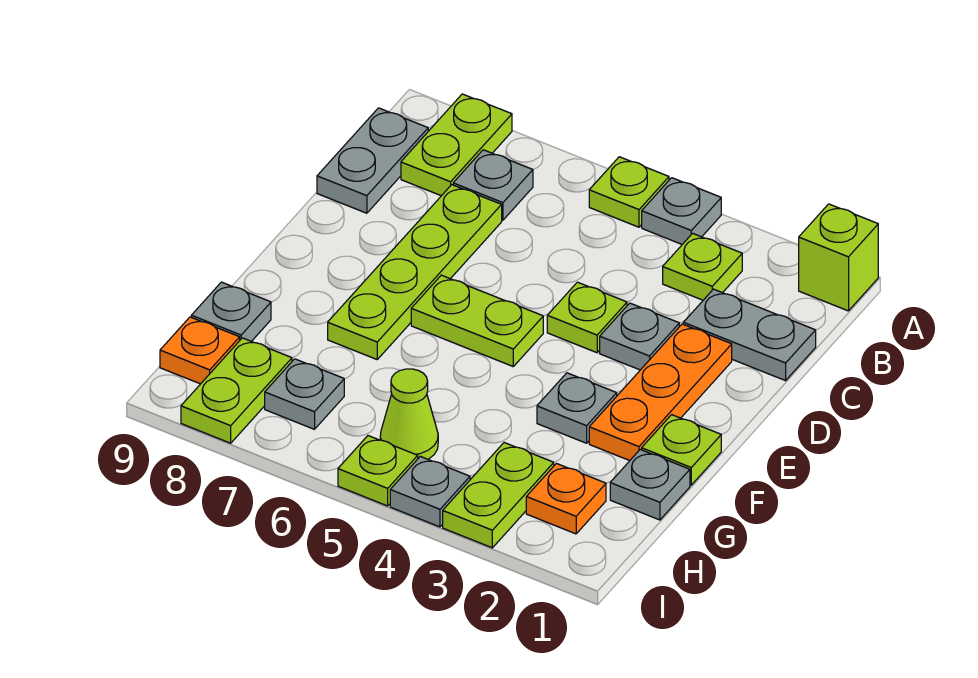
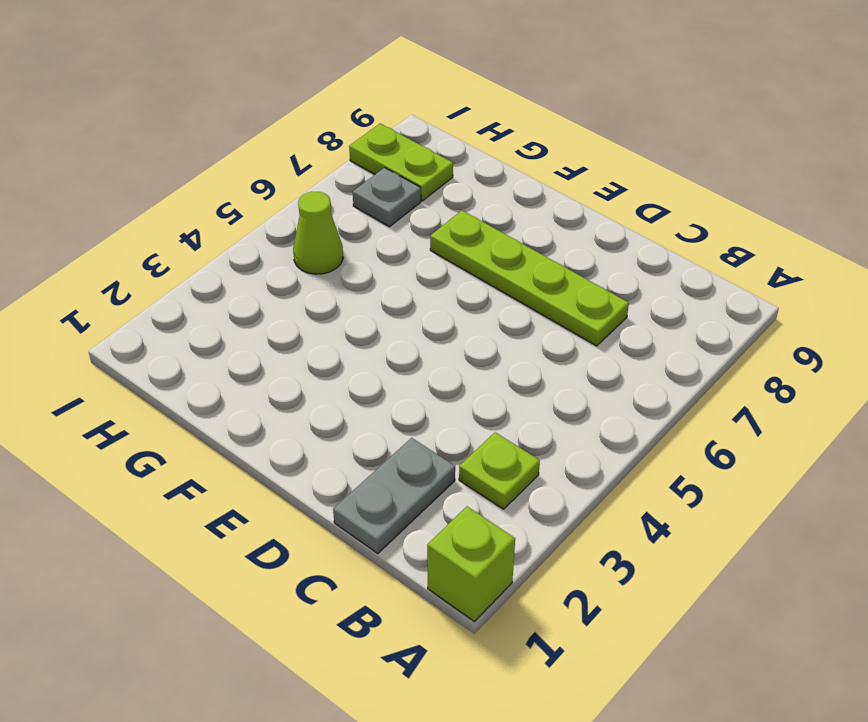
none -> grey 1x1 plate [642,178,721,244]
none -> lime 1x1 plate [589,157,669,227]
none -> lime 1x2 plate [401,94,512,196]

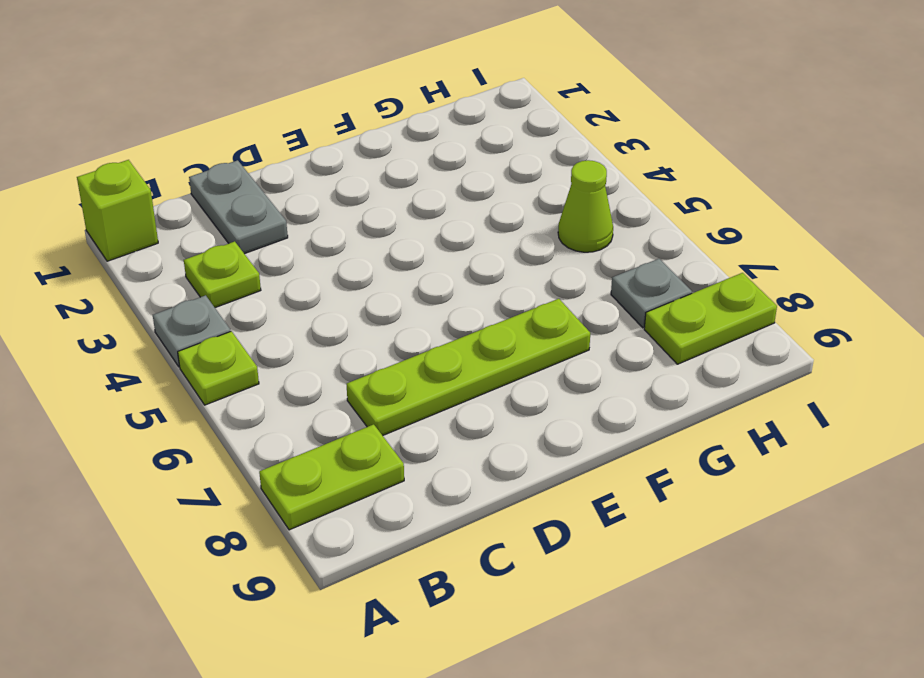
none -> grey 1x1 plate [453,150,533,220]
none -> grey 1x2 plate [317,108,428,213]
none -> orange 1x3 plate [589,324,732,461]

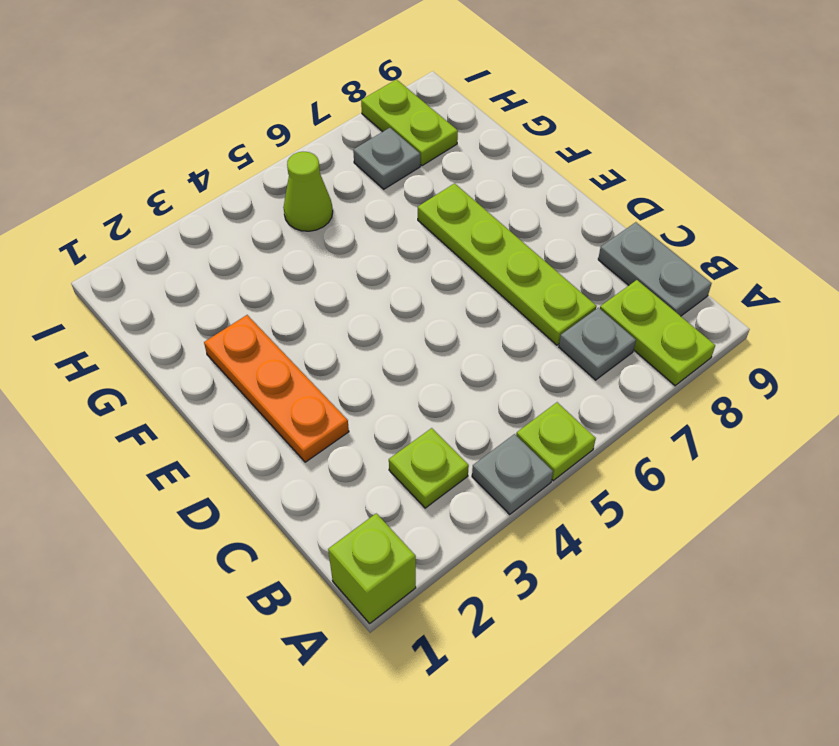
none -> grey 1x2 plate [683,289,816,381]
none -> grey 1x1 plate [600,303,679,370]
none -> lime 1x1 plate [547,282,627,353]

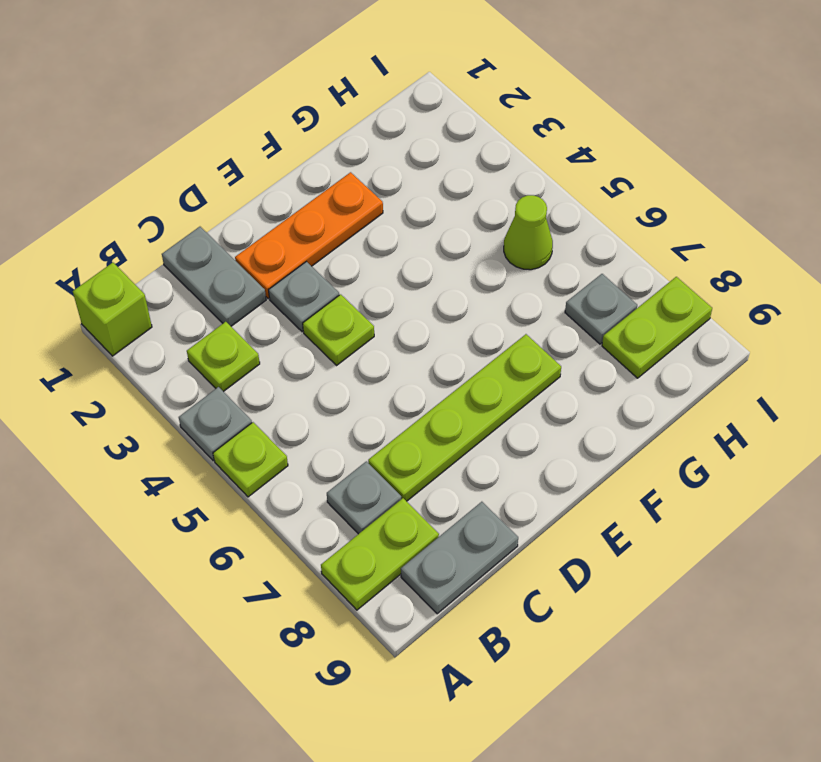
none -> lime 1x2 plate [411,275,543,366]
none -> lime 1x1 plate [642,415,721,485]
none -> grey 1x1 plate [537,373,617,443]

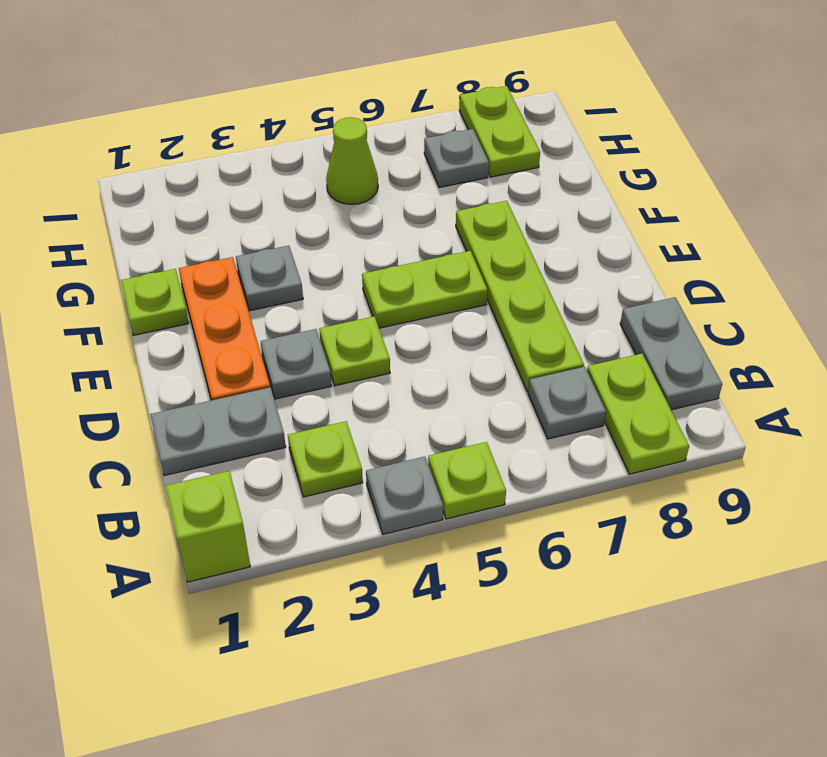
none -> grey 1x1 plate [610,450,690,520]
none -> grey 1x1 plate [191,282,271,341]
none -> orange 1x1 plate [526,463,606,534]

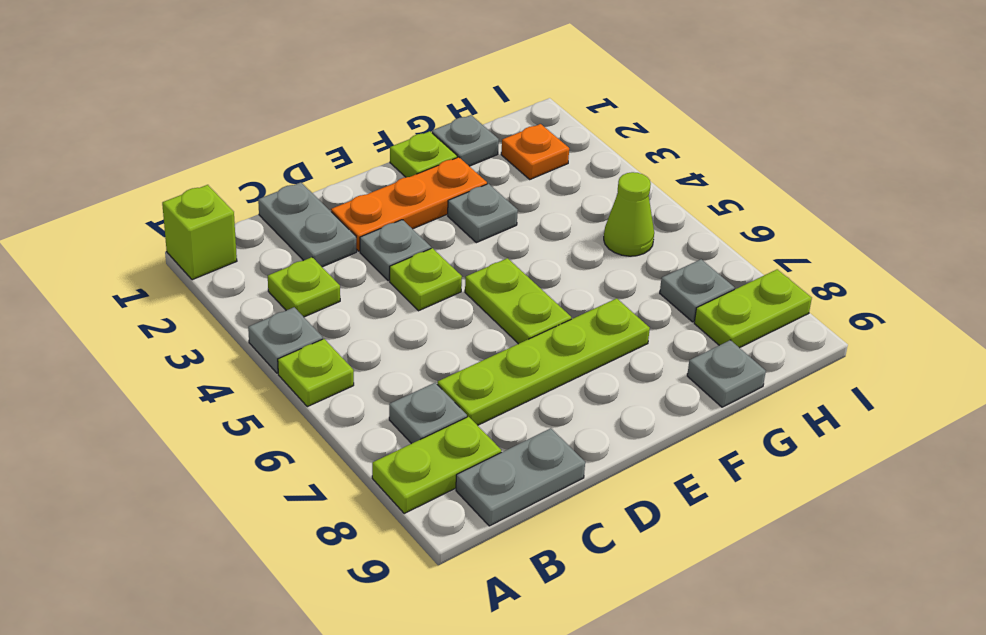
none -> lime 1x2 plate [443,443,554,548]
none -> orange 1x1 plate [160,317,240,384]
none -> grey 1x1 plate [390,456,470,527]

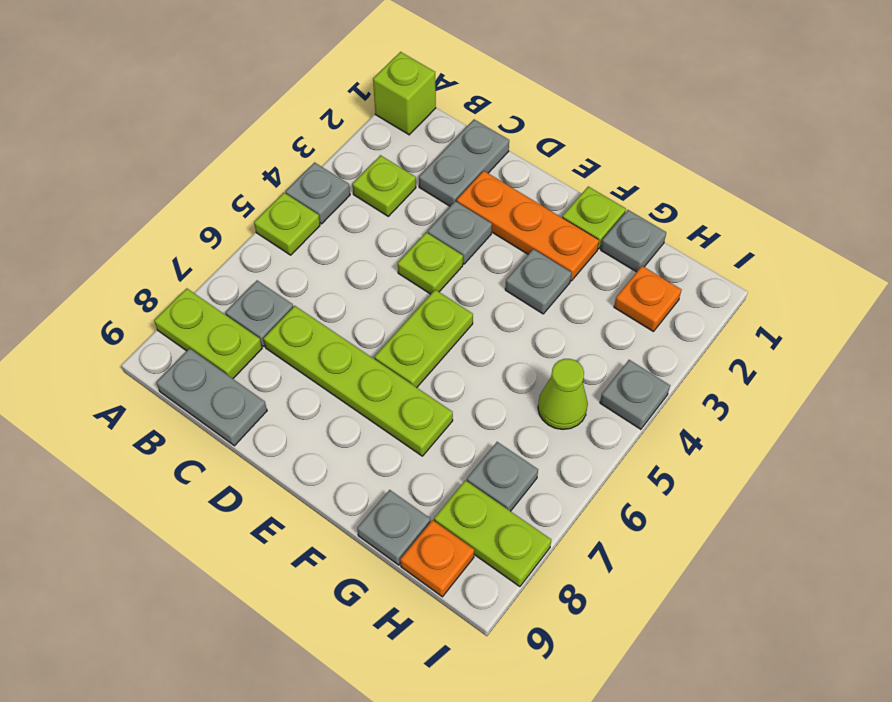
none -> lime 1x2 plate [443,443,554,548]
none -> lime 1x1 plate [338,436,418,506]

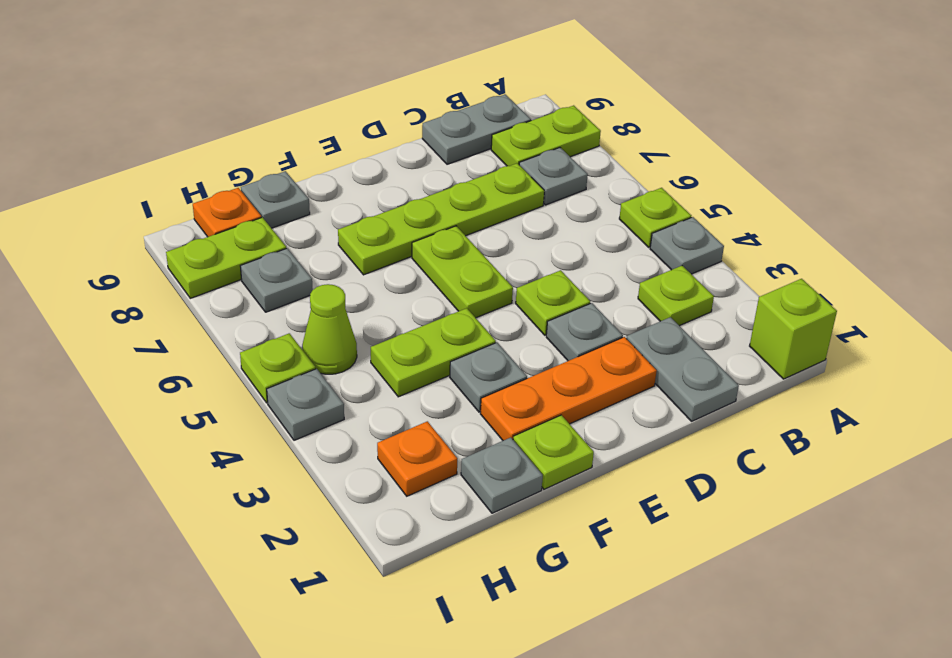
lime 1x2 plate [371,308,496,397] -> lime 1x2 plate moved to [443,443,554,548]

